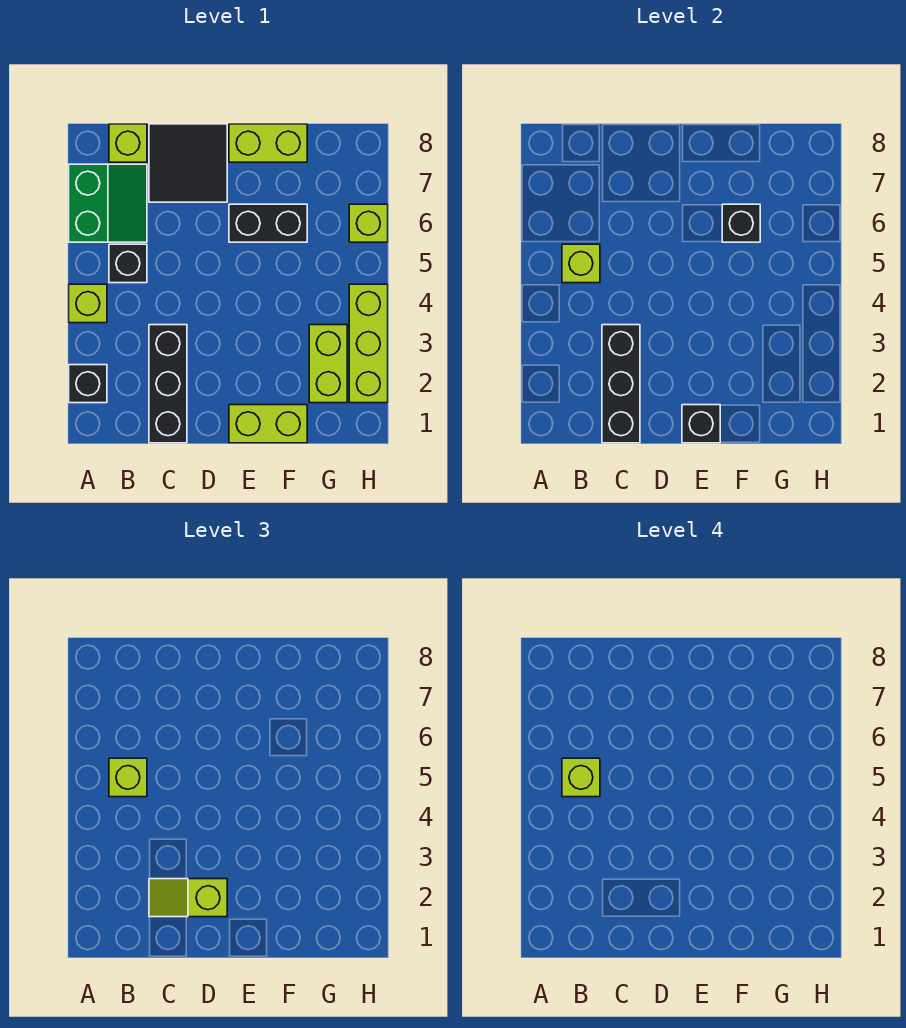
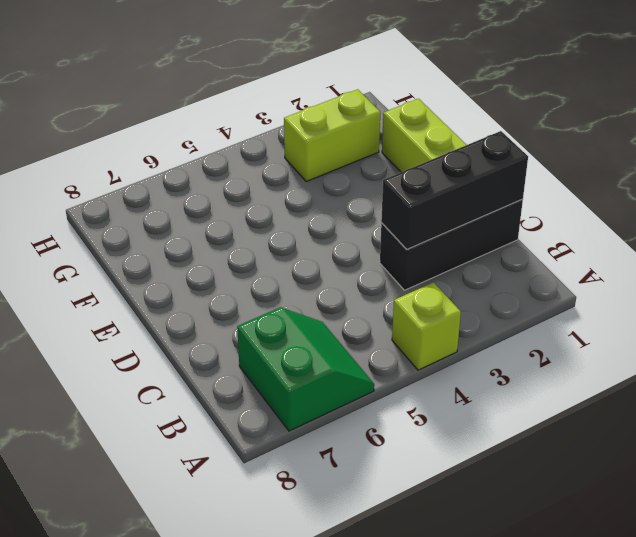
green 2x2 slope [237,307,374,431] -> green 2x2 slope turned to [69,164,147,242]
none -> black 1x1 brick [69,365,107,403]
none -> black 1x1 brick [109,244,147,283]
none -> lime 1x1 brick [109,124,147,162]

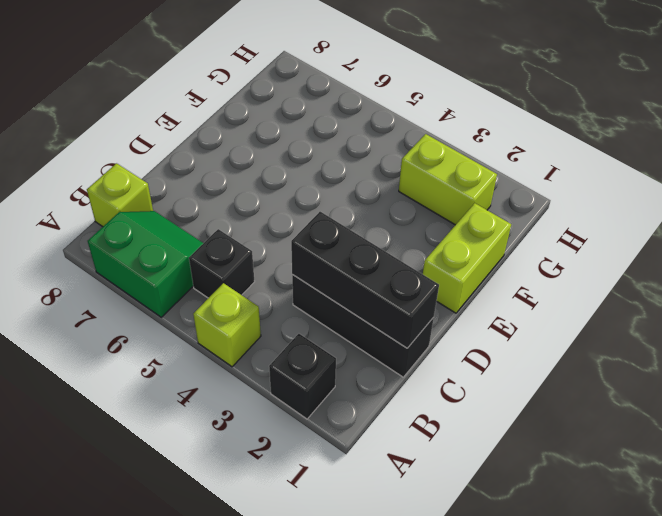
none -> black 2x2 tile [149,124,227,202]
none -> black 1x2 brick [229,204,307,242]
none -> lime 1x2 brick [229,124,307,162]

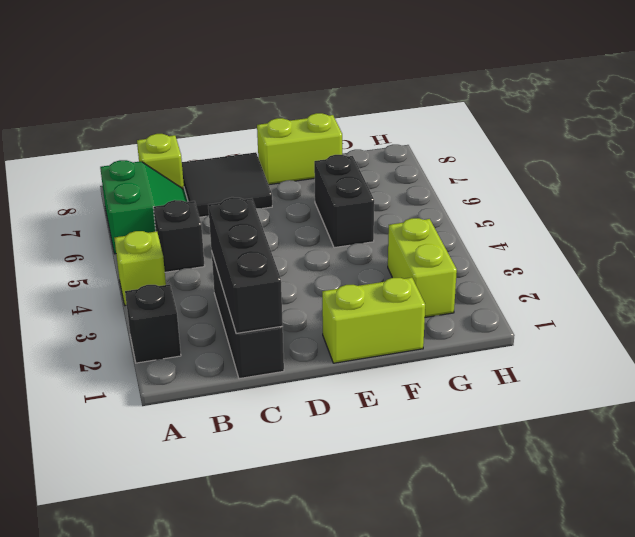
black 1x2 brick [314,155,374,248] -> black 1x2 brick turned to [229,204,307,242]
none -> lime 1x3 brick [349,284,388,403]
none -> lime 1x1 brick [349,204,388,242]
none -> lime 1x1 brick [562,244,600,283]

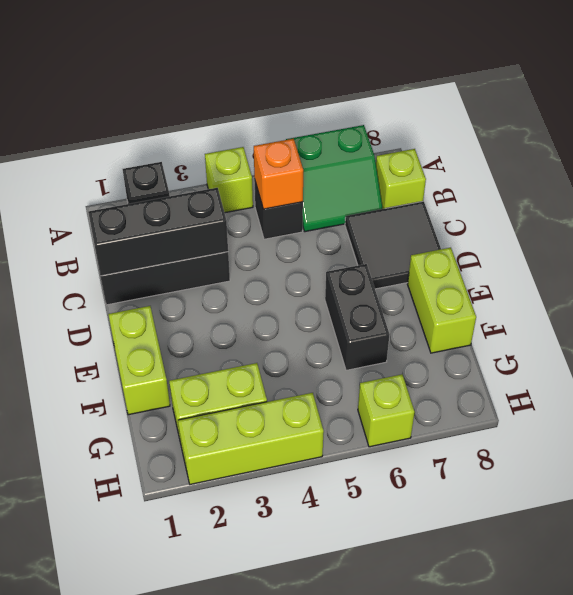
orange 1x1 brick [254,139,303,209] -> lime 1x1 brick [562,244,600,283]
none -> black 1x1 brick [682,405,720,443]
none -> black 1x1 brick [722,204,760,242]
none -> lime 1x1 brick [109,758,147,797]

